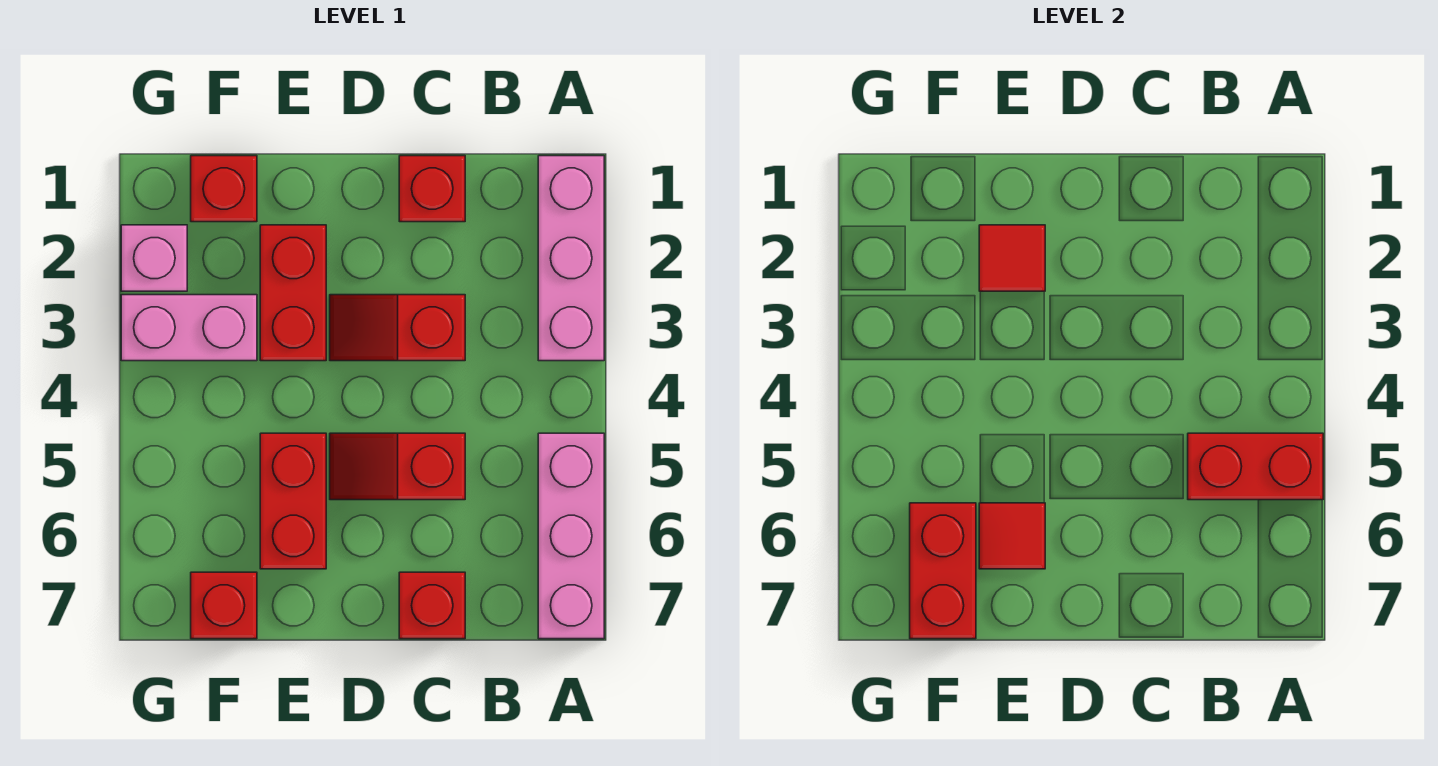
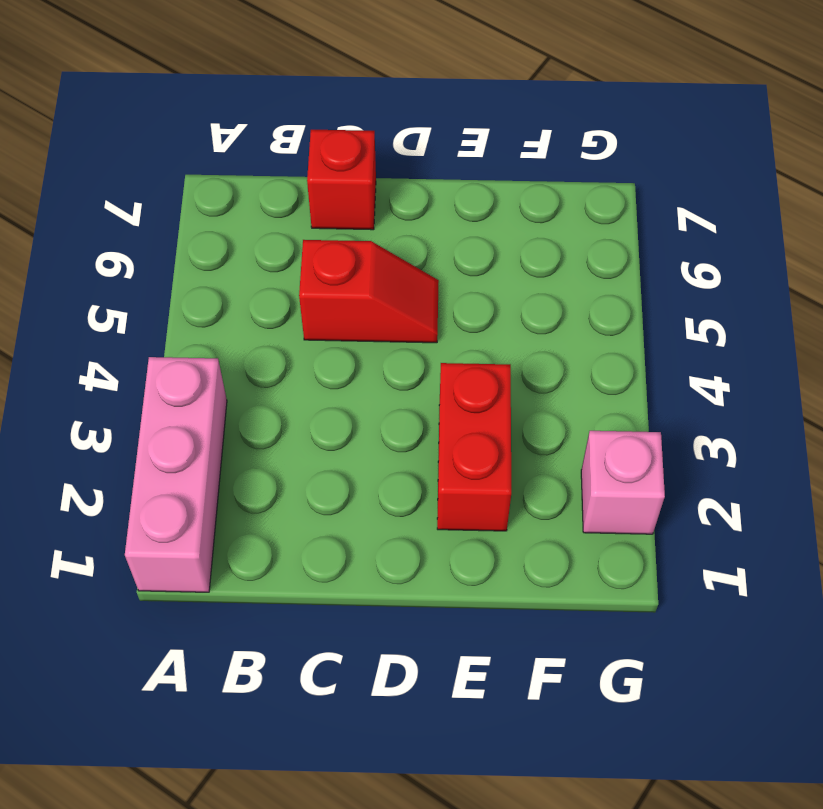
none -> pink 1x3 brick [538,433,604,639]
none -> red 1x1 brick [399,156,465,222]
none -> red 1x2 slope [330,295,465,361]

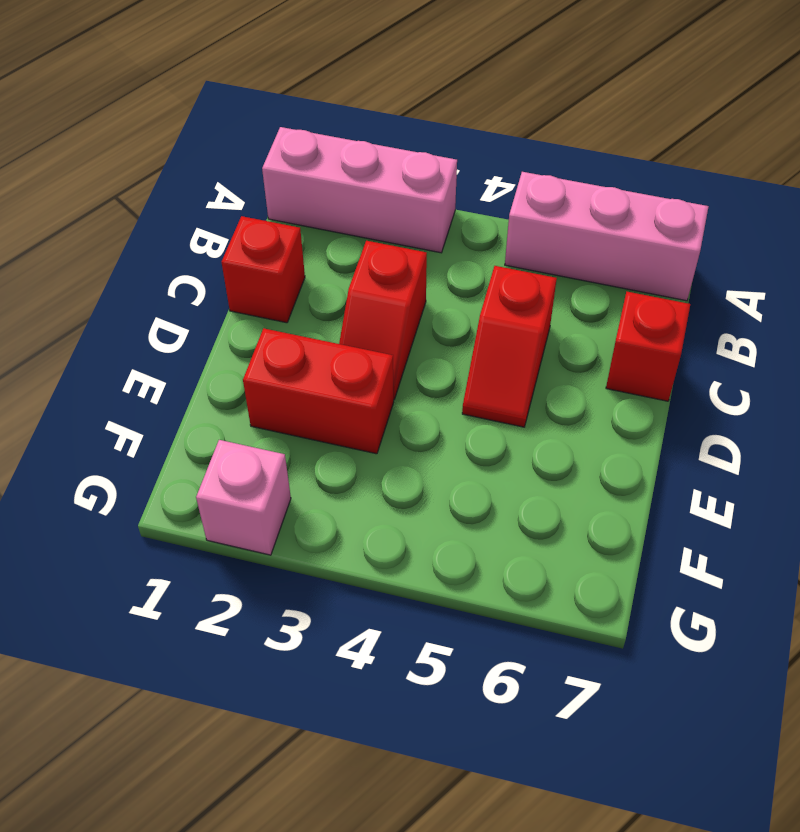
none -> red 1x2 brick [260,433,326,569]
none -> red 1x1 brick [191,156,257,222]
none -> pink 1x2 brick [121,295,257,361]

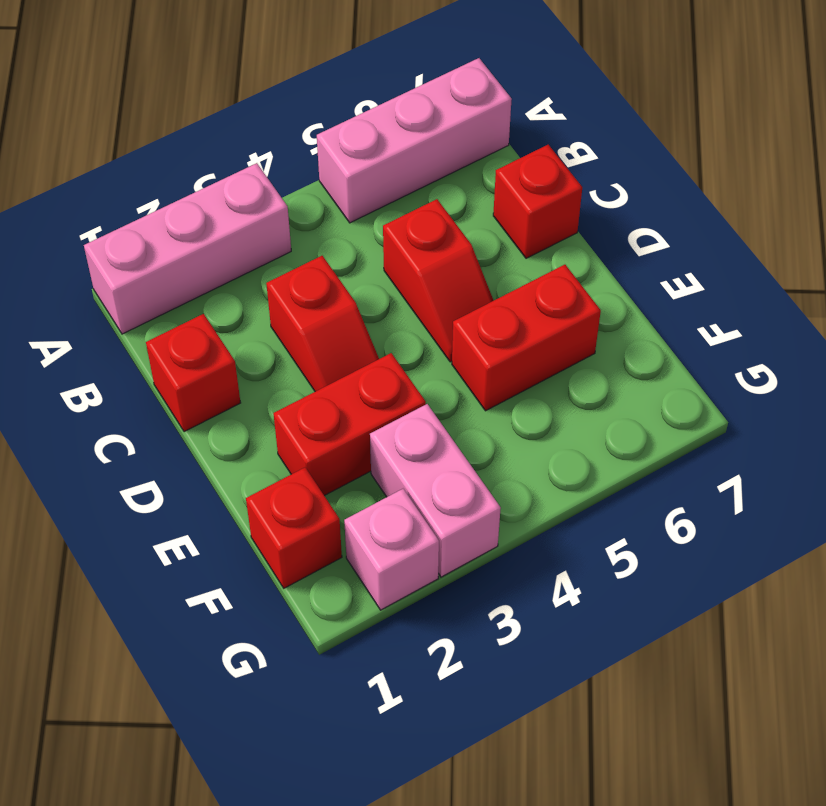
none -> red 1x1 brick [191,572,257,639]
none -> red 1x2 brick [1188,433,1323,500]
none -> red 1x1 tile [979,225,1045,291]

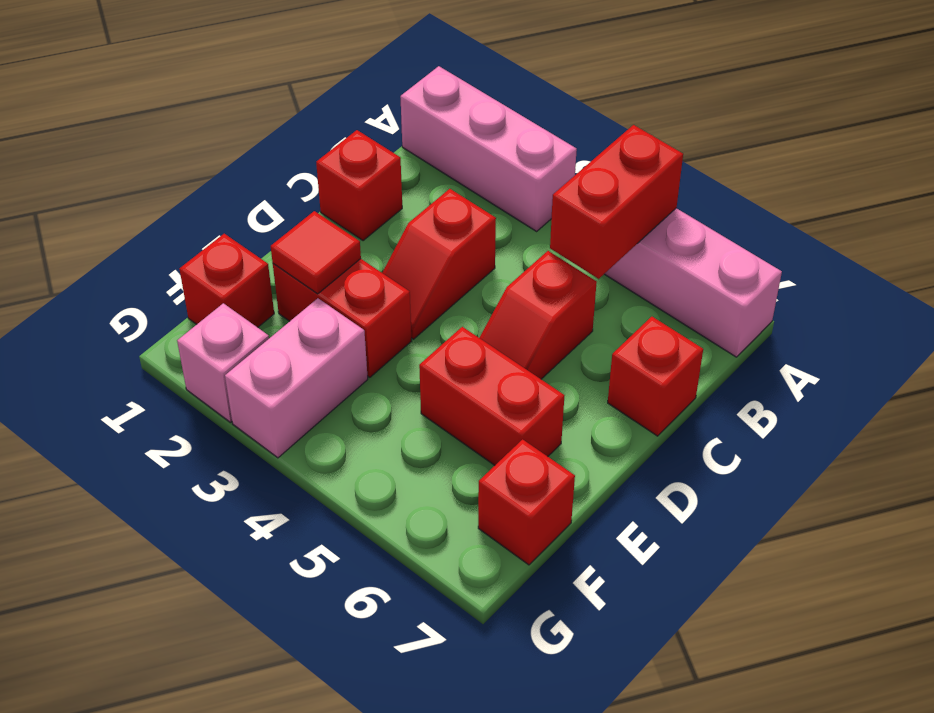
none -> red 1x1 tile [979,503,1045,569]
none -> red 1x2 brick [910,503,976,639]

